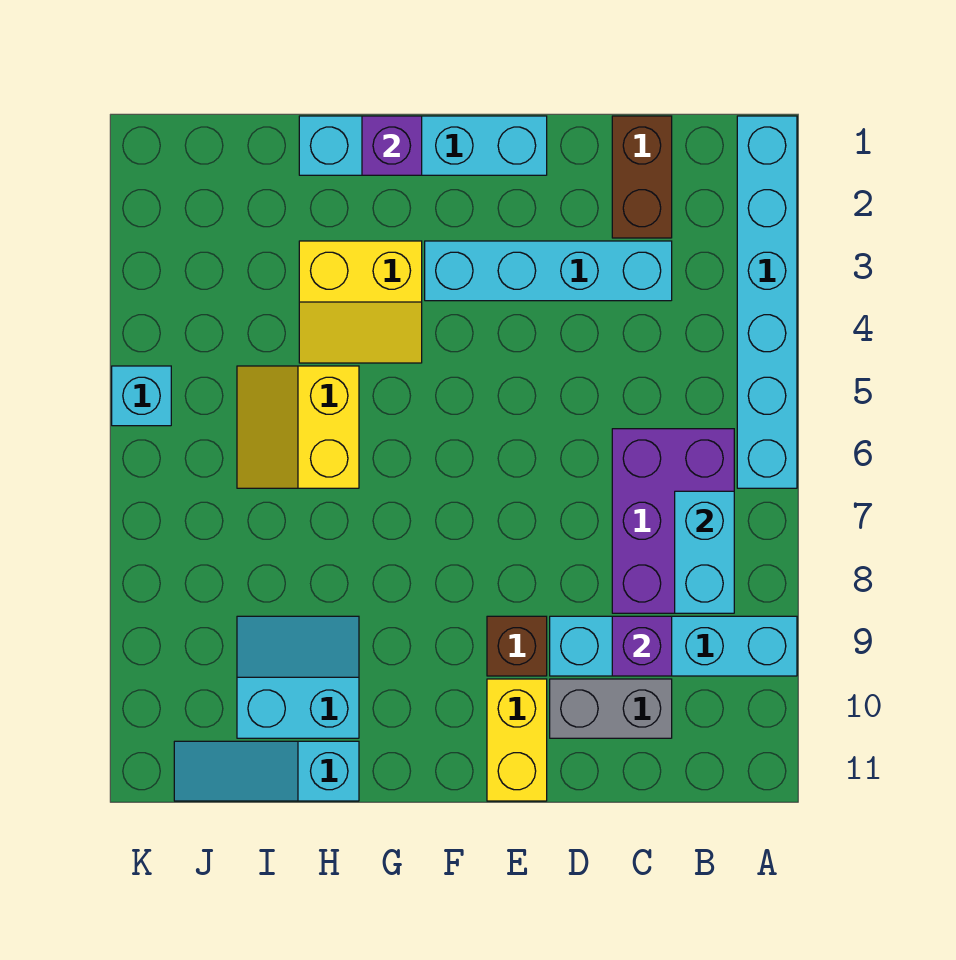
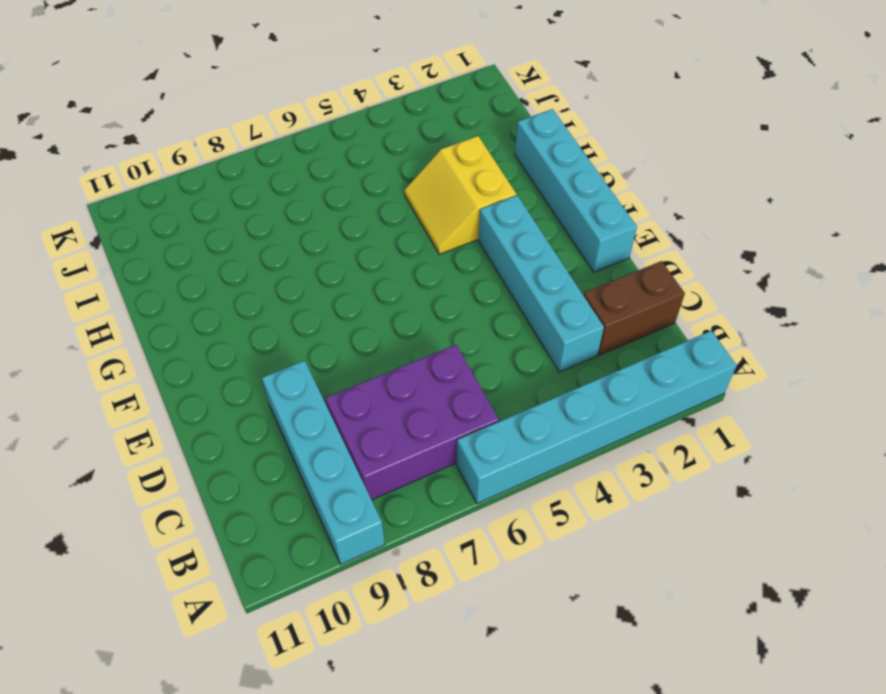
none -> grey 1x2 brick [550,679,672,738]
none -> brown 1x1 brick [487,616,547,676]
none -> yellow 1x2 brick [487,679,547,801]

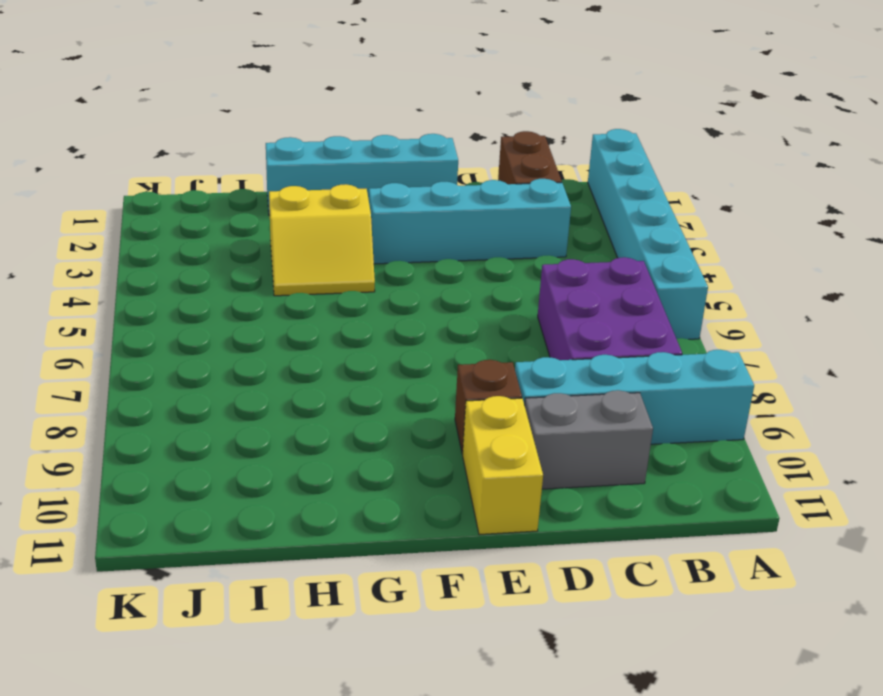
none -> yellow 2x2 slope [237,366,359,488]
none -> cyan 2x2 slope [237,616,359,738]
none -> cyan 1x3 slope [174,741,359,801]

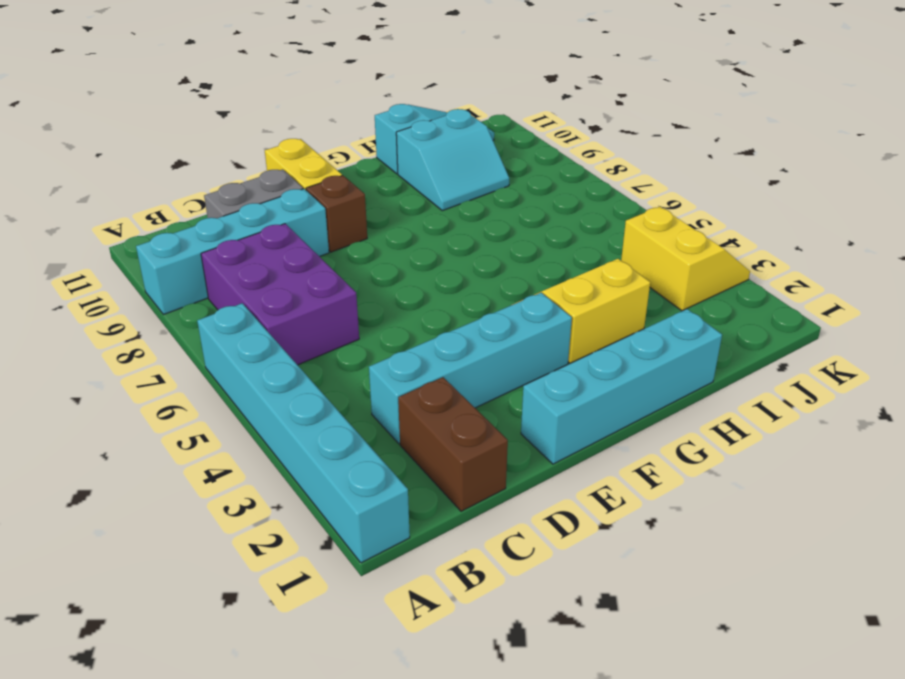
yellow 2x2 slope [621,207,750,311] -> yellow 2x2 slope moved to [237,366,359,488]
none -> cyan 1x1 brick [112,366,171,426]
none -> cyan 1x2 brick [675,491,734,613]
none -> purple 1x1 brick [612,616,672,676]

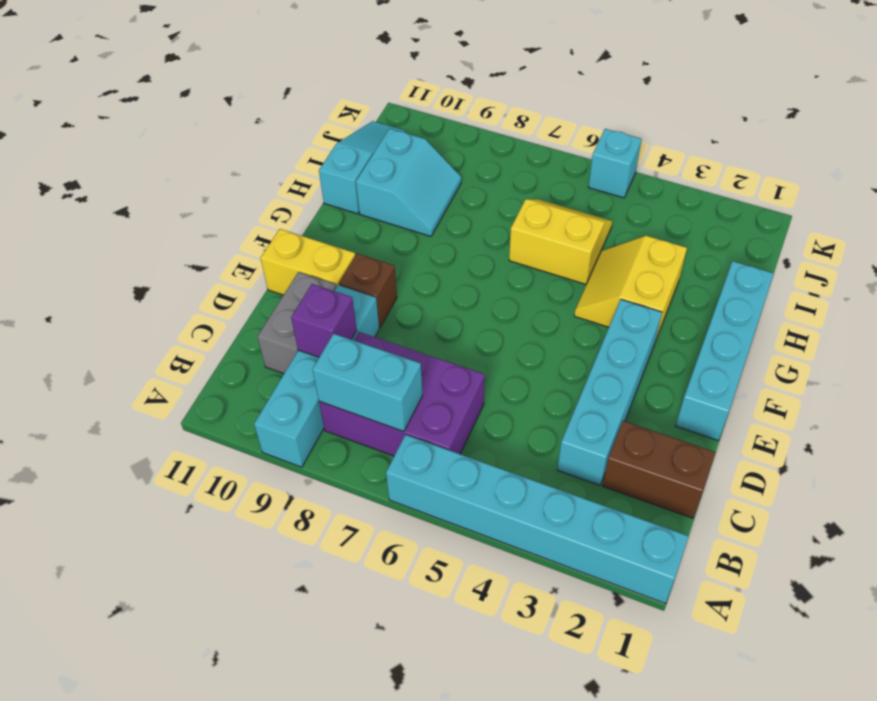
none -> purple 1x1 brick [362,116,422,175]

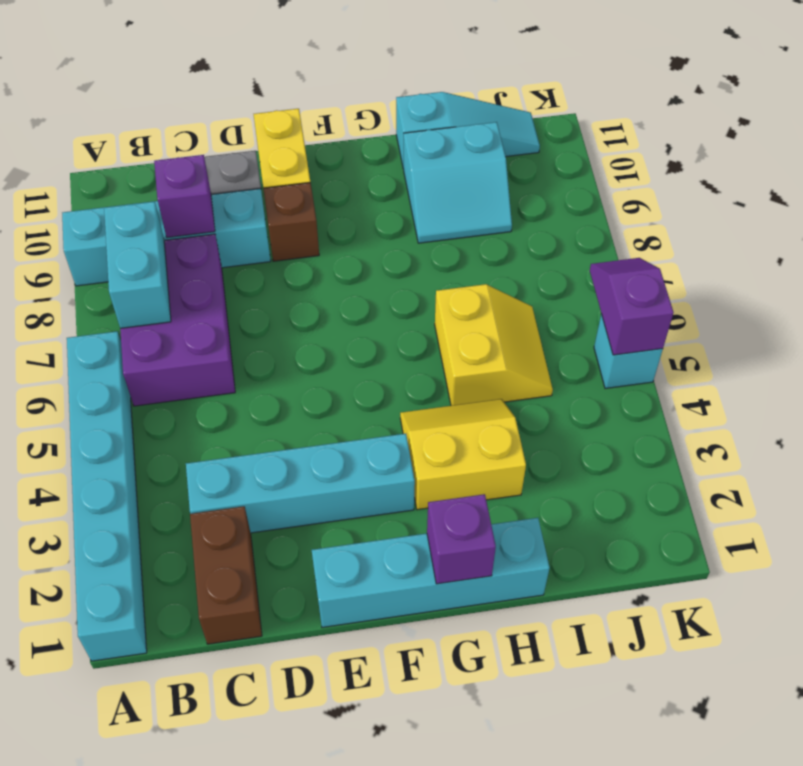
purple 1x2 slope [590,258,674,355] -> none

